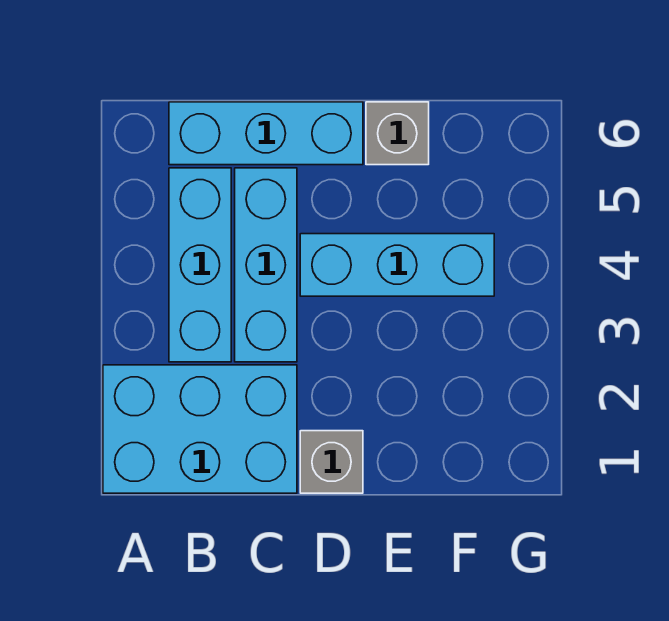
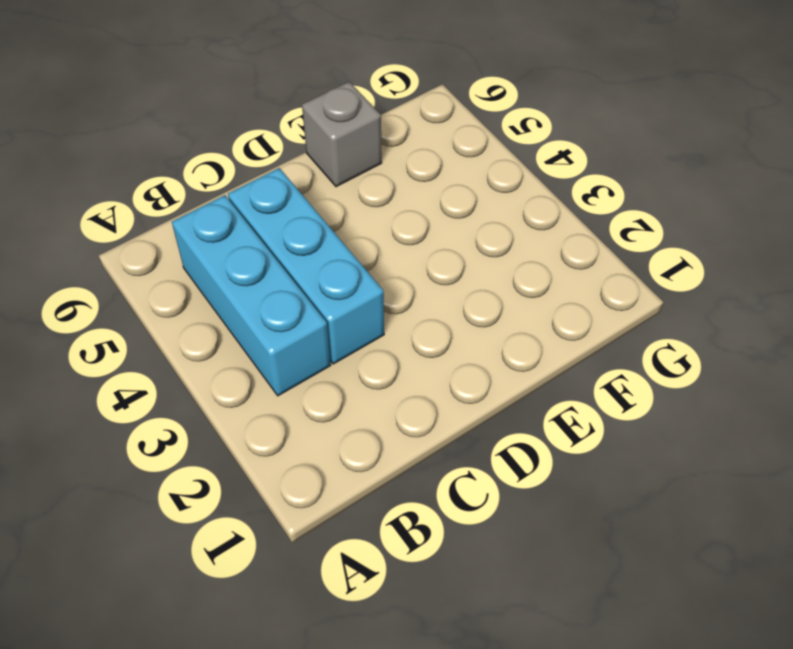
none -> cyan 2x3 brick [103,365,297,493]
none -> cyan 1x3 brick [169,102,363,165]

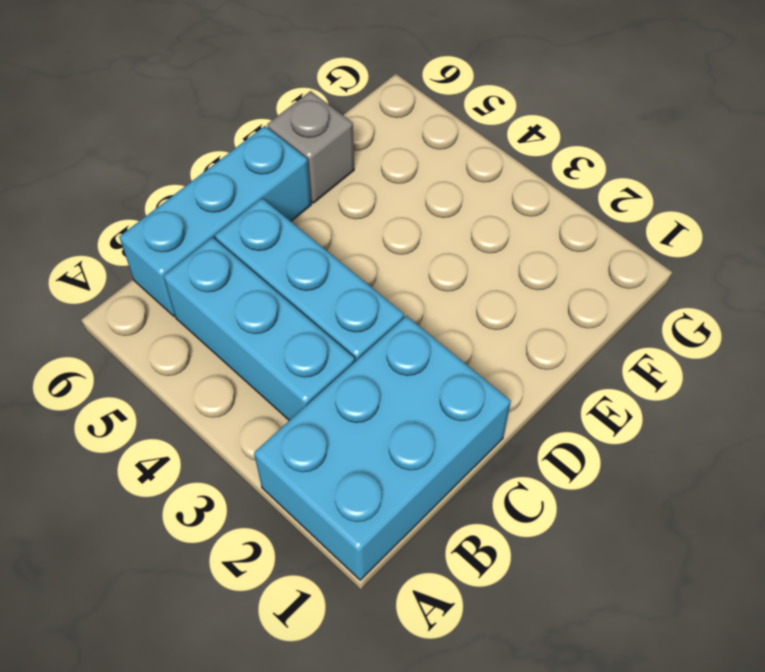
none -> grey 1x1 brick [300,431,363,493]
none -> cyan 1x3 brick [300,234,494,296]

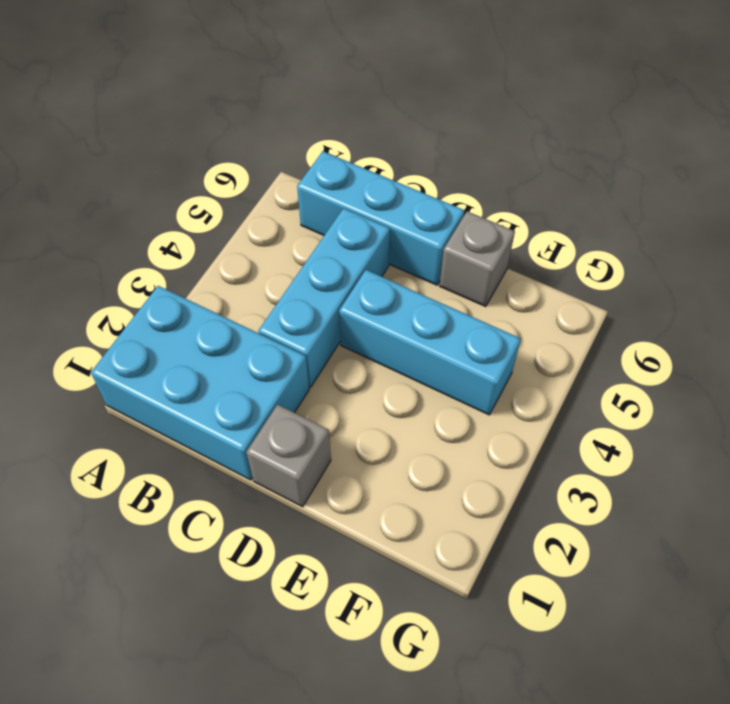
none -> cyan 1x3 brick [169,168,231,362]

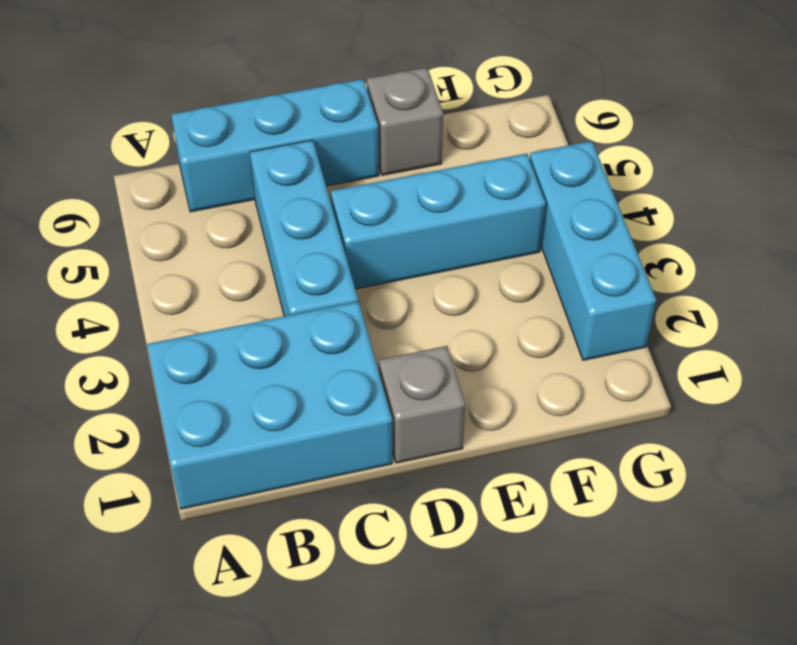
cyan 1x3 brick [530,141,656,360] -> cyan 1x3 brick moved to [169,168,231,362]

